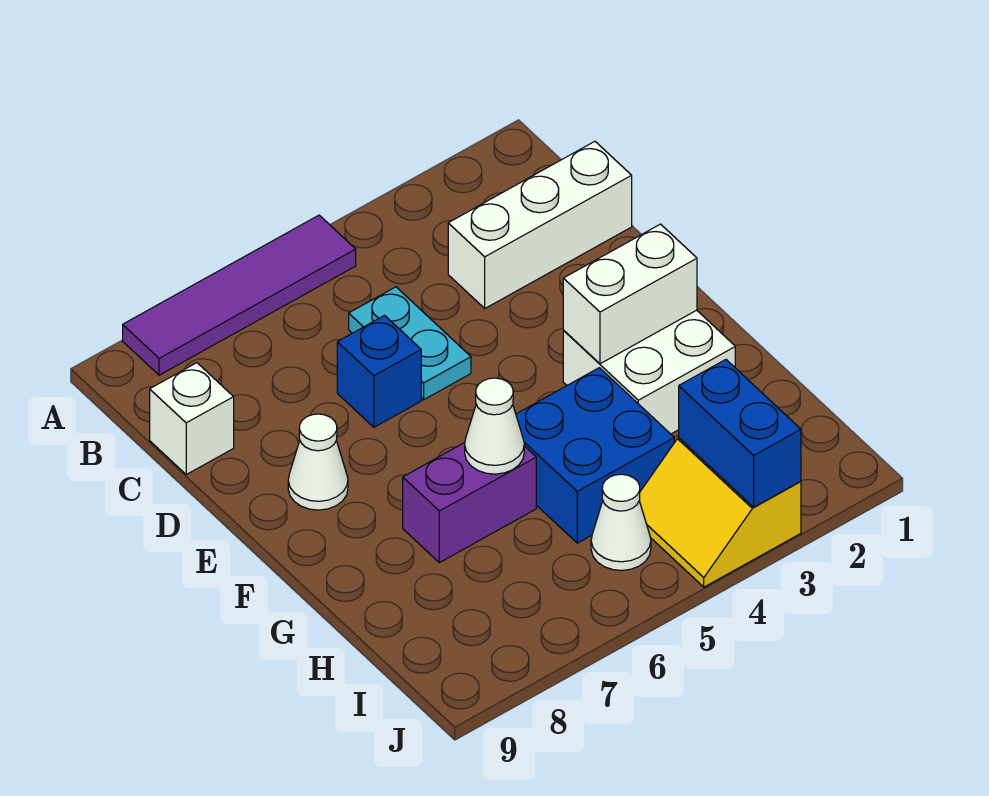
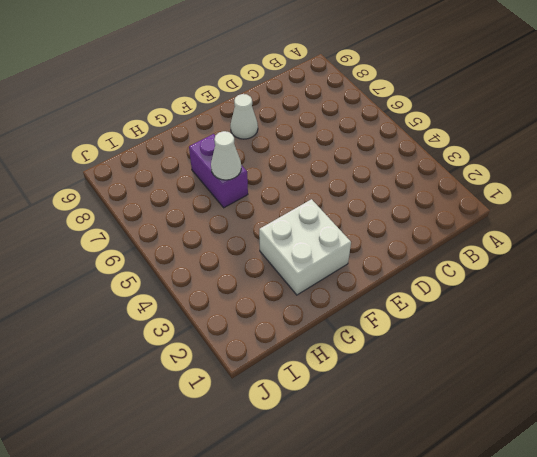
none -> purple 1x4 tile [123,215,356,375]
none -> white 1x3 brick [448,141,632,308]
none -> cyan 1x2 plate [349,287,471,400]

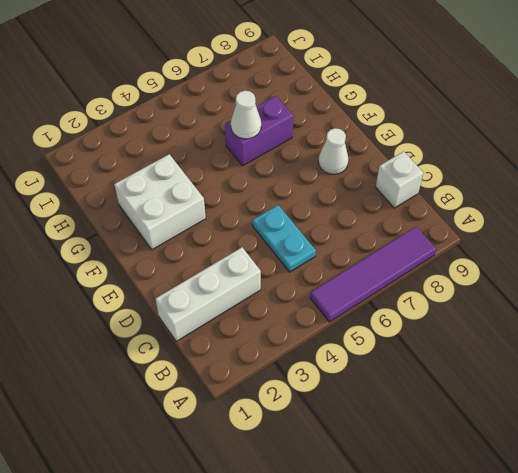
none -> blue 1x1 brick [337,316,421,427]
none -> blue 2x2 brick [516,368,674,543]
none -> yellow 2x2 slope [639,438,801,587]

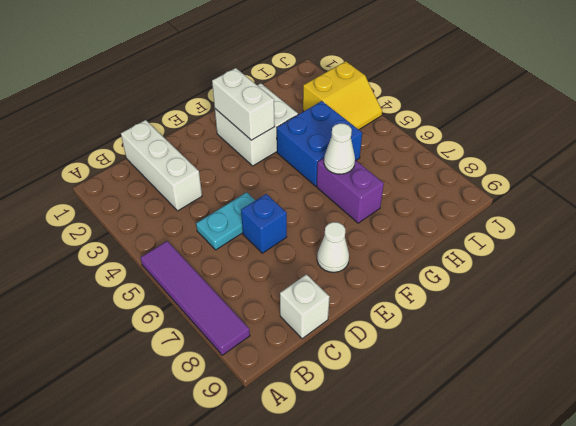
none -> white 1x1 cone [591,474,651,570]
none -> blue 1x2 brick [679,360,801,507]

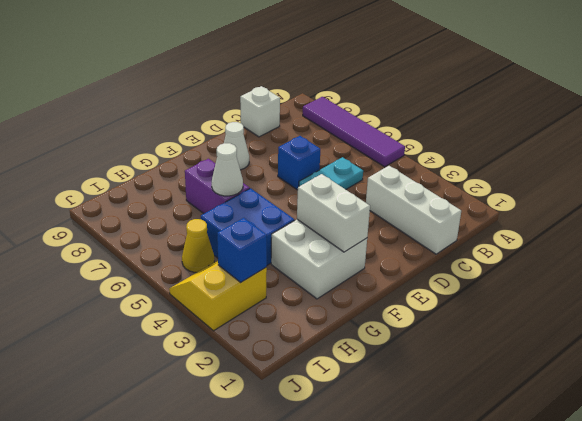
blue 1x1 brick [217,218,267,283] -> blue 1x2 brick [679,360,801,507]
yellow 1x1 cone [182,219,214,272] -> white 1x1 cone [591,474,651,570]

